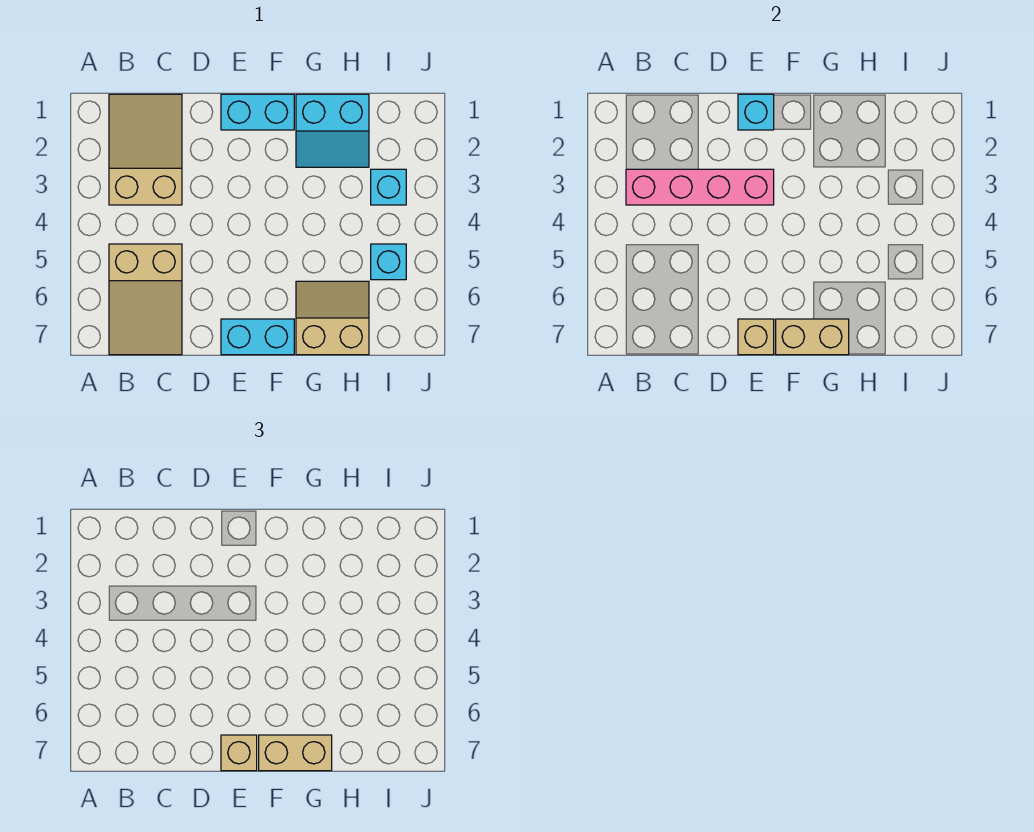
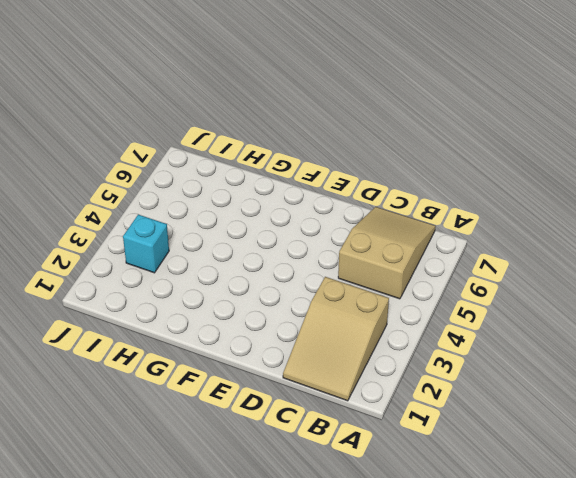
none -> cyan 1x2 brick [221,94,294,130]
none -> cyan 1x2 brick [221,319,294,355]
none -> cyan 2x2 slope [296,94,369,167]

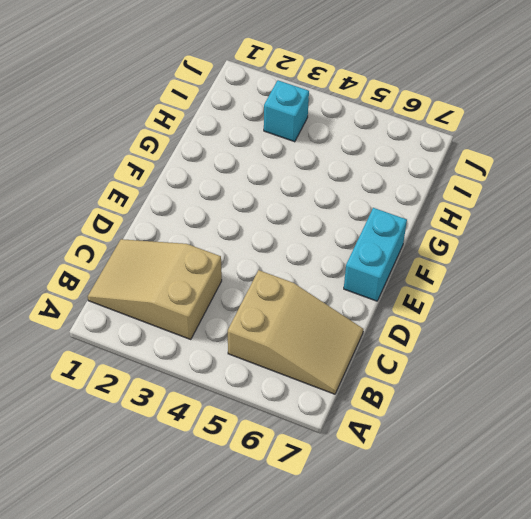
none -> cyan 1x2 brick [221,94,294,130]
none -> cyan 2x2 slope [296,94,369,167]
none -> tan 2x2 slope [296,281,369,355]

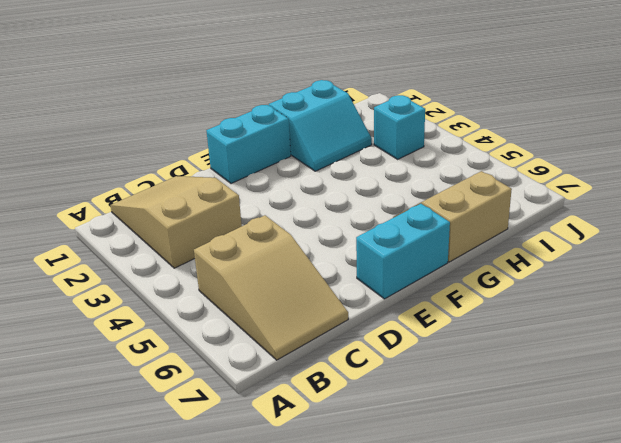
none -> cyan 1x1 brick [371,244,406,280]
none -> pink 1x4 brick [626,169,774,205]
none -> cyan 1x1 brick [738,94,774,130]

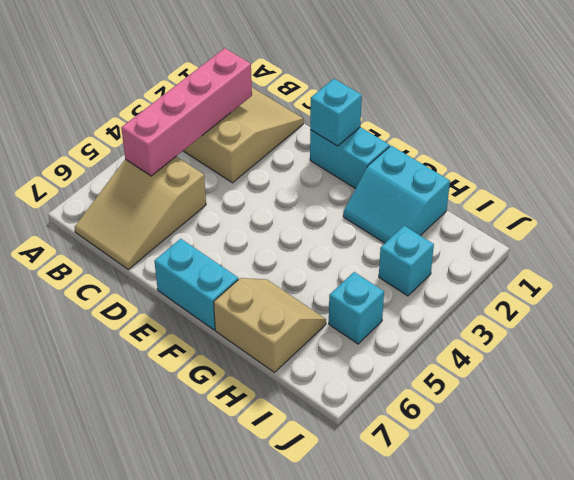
pink 1x4 brick [121,48,252,176] -> pink 1x4 brick turned to [626,169,774,205]
none -> tan 1x1 brick [738,319,774,355]
none -> tan 1x2 brick [776,319,849,355]
none -> tan 1x1 brick [221,735,257,771]

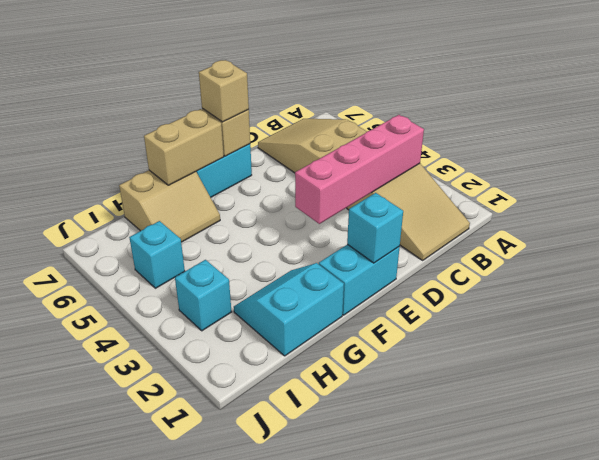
none -> tan 1x2 brick [259,735,332,771]

